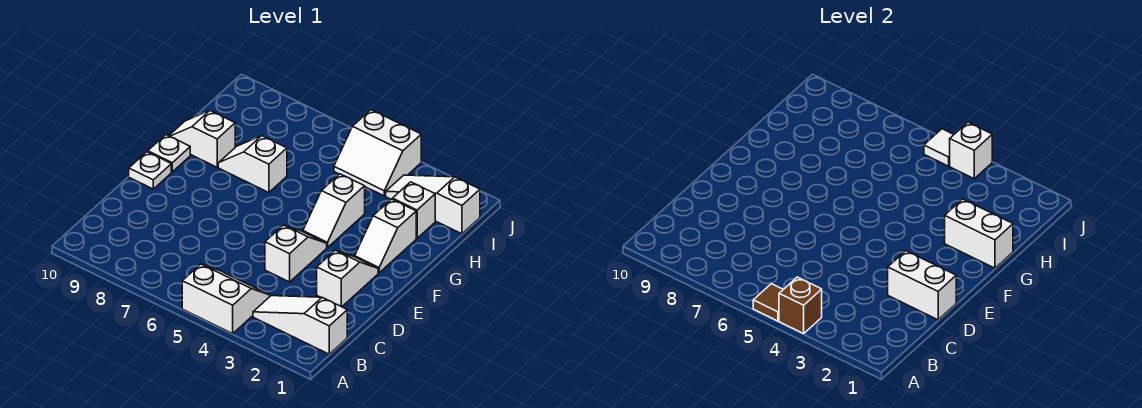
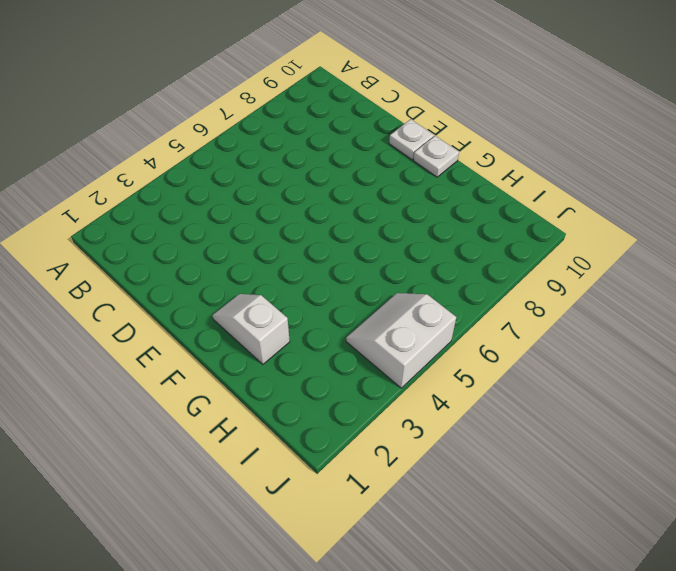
none -> white 2x2 slope [182,264,270,334]
none -> white 1x3 slope [253,296,347,354]
none -> white 1x2 slope [317,250,378,307]

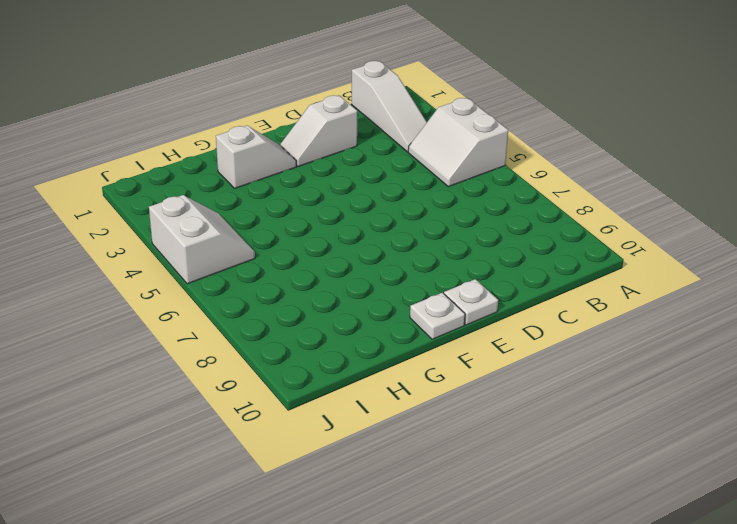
none -> white 1x2 slope [265,225,327,282]
none -> white 1x2 slope [303,174,365,248]
none -> white 1x2 slope [218,136,287,193]

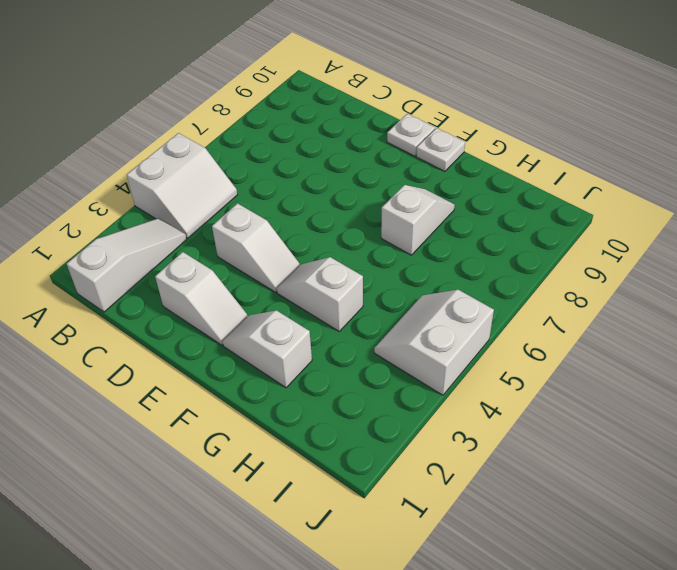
none -> white 1x2 slope [169,111,235,167]
none -> white 1x1 brick [393,182,435,238]
none -> white 1x3 slope [386,175,480,234]

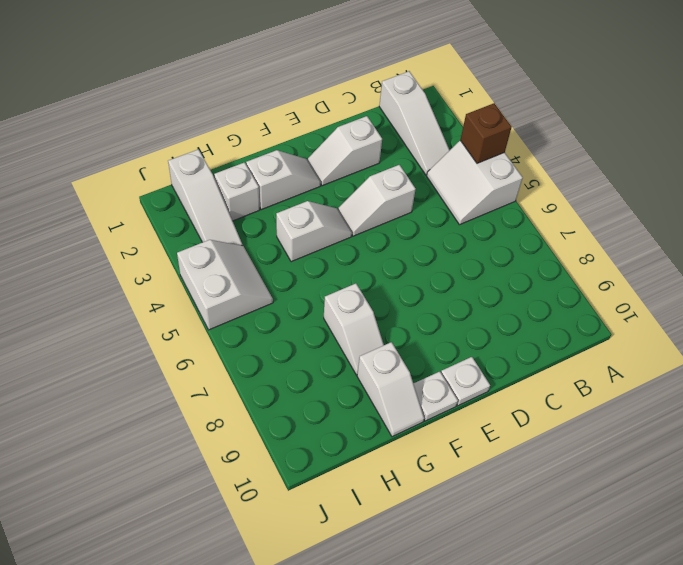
none -> brown 1x1 tile [753,284,783,321]
none -> white 1x2 brick [888,251,956,320]
none -> white 1x2 brick [945,199,1013,268]

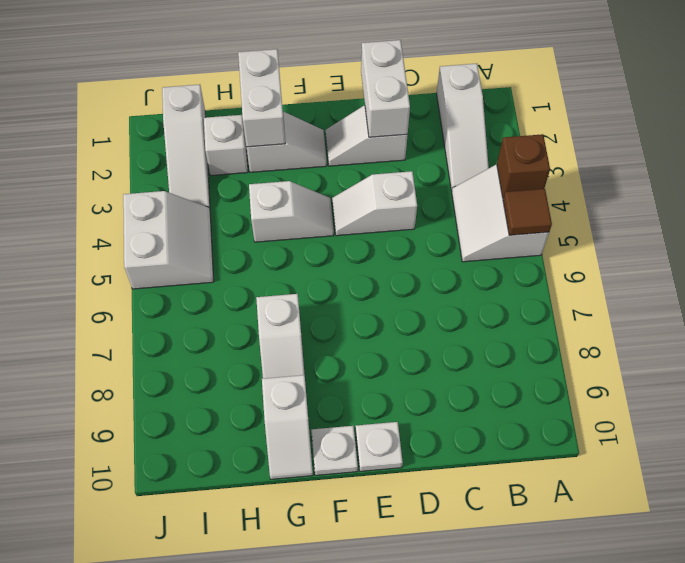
none -> white 1x1 brick [950,122,992,179]
none -> white 1x1 tile [924,129,954,166]

